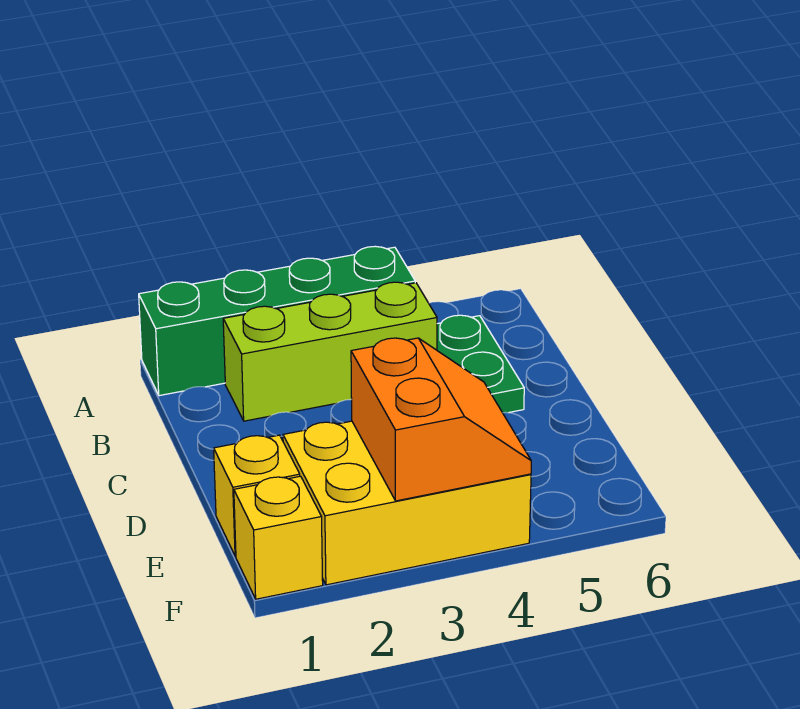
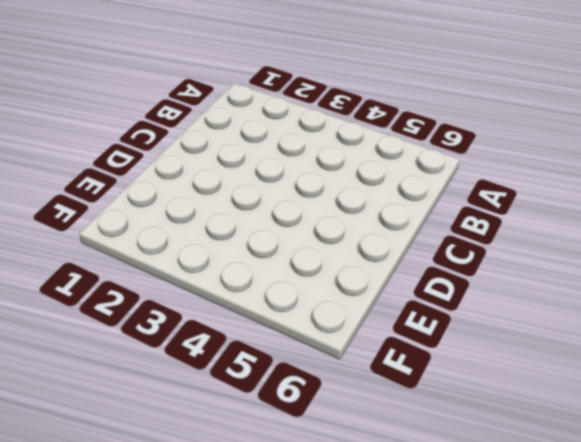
none -> green 1x4 brick [139,246,415,396]
none -> lime 1x3 brick [223,282,437,421]

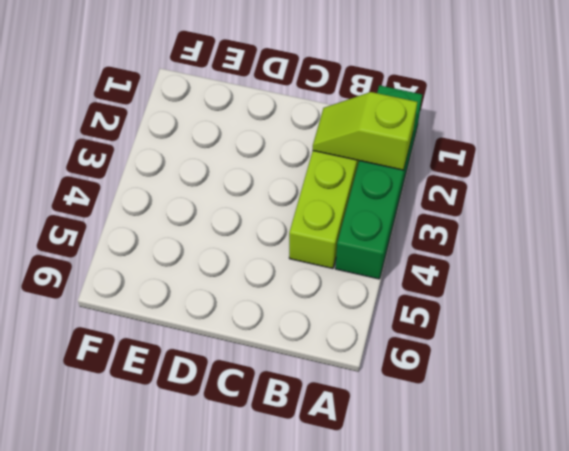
lime 1x2 slope [313,92,417,170] -> none
none -> green 1x2 plate [437,315,524,413]
none -> yellow 1x1 brick [214,435,300,556]

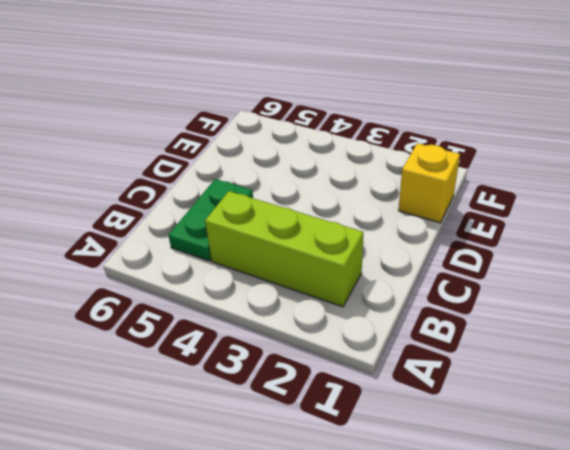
none -> green 1x4 brick [139,246,415,396]
none -> yellow 2x3 brick [283,421,531,585]

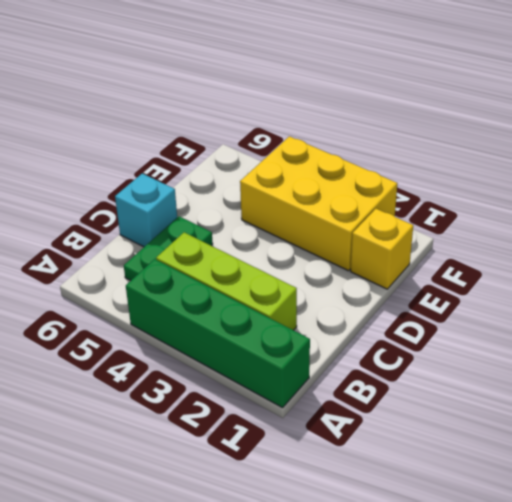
cyan 1x1 brick [115,173,177,247] -> none
none -> yellow 1x1 brick [234,476,323,599]
none -> orange 2x2 slope [351,338,531,501]

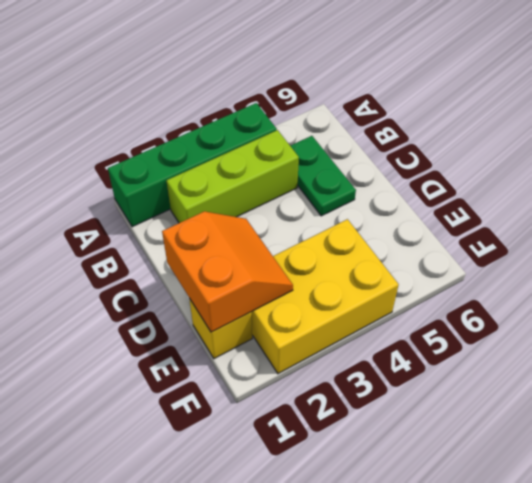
orange 2x2 slope [162,211,293,332] -> orange 2x2 slope moved to [351,338,531,501]
none -> yellow 1x1 brick [234,476,323,599]

